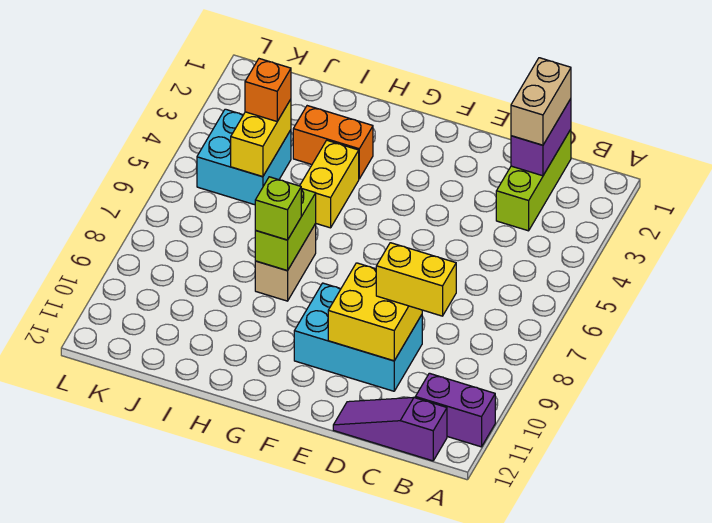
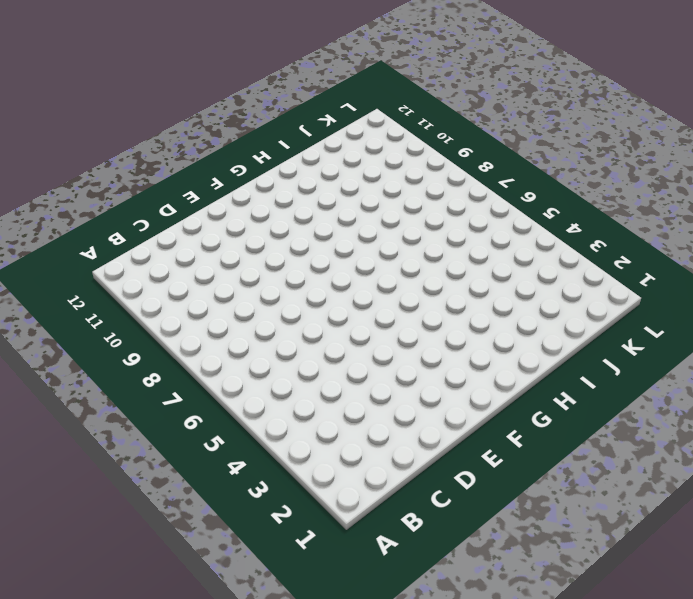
none -> purple 1x2 brick [415,373,495,447]
none -> purple 1x3 slope [333,397,447,461]
none -> lime 1x3 brick [496,129,571,231]

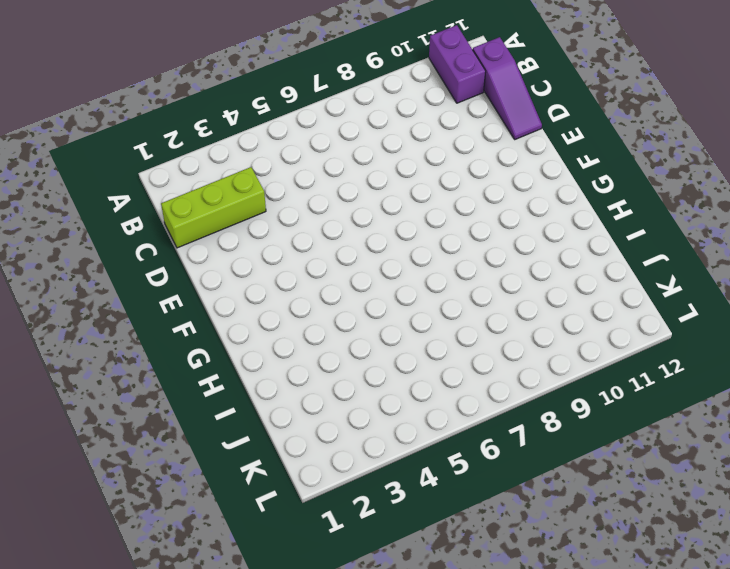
none -> cyan 2x3 brick [294,283,422,391]
none -> orange 1x2 brick [293,106,373,179]
none -> yellow 1x2 brick [300,140,359,228]

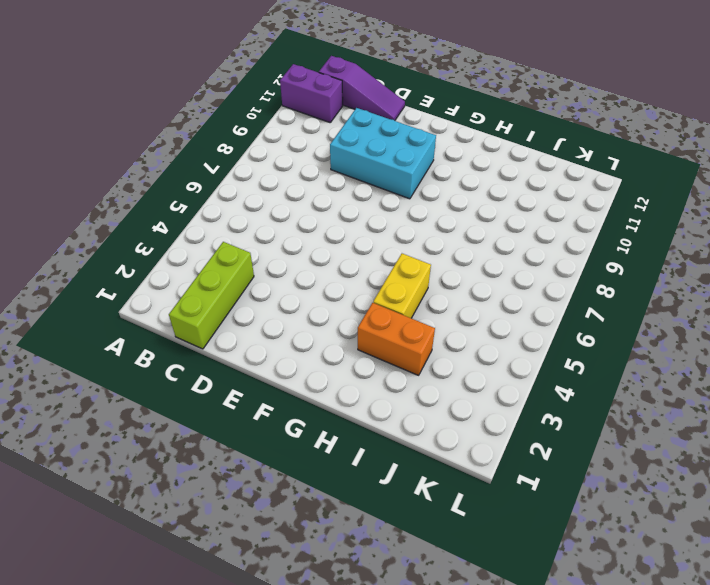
none -> tan 1x2 brick [255,224,316,301]
none -> cyan 2x2 brick [197,109,291,205]
none -> purple 1x2 brick [511,99,571,176]

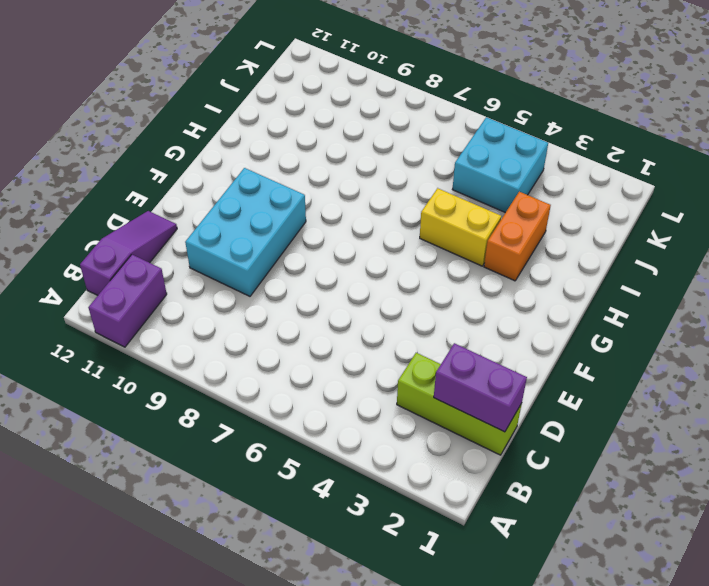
none -> tan 1x2 brick [255,224,316,301]
none -> yellow 2x2 brick [328,263,422,361]
none -> lime 1x2 brick [255,188,316,271]

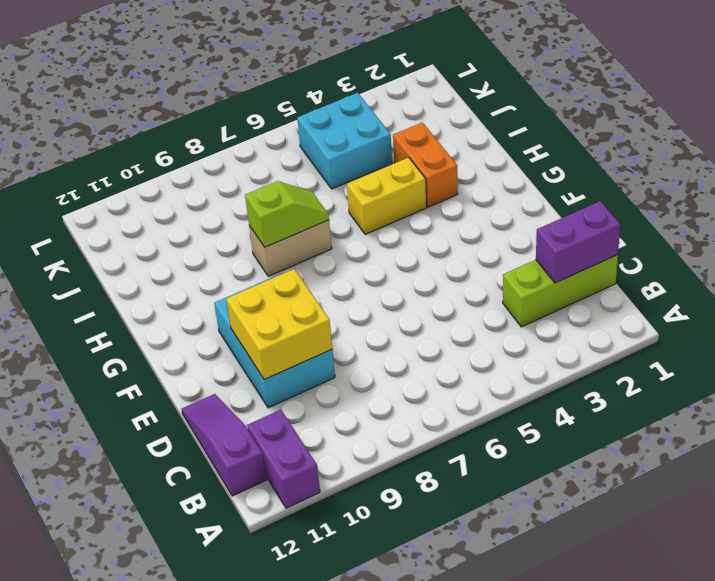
lime 1x2 slope [245,181,329,247] -> lime 1x2 brick [255,188,316,271]
none -> yellow 1x2 brick [231,99,291,177]
none -> tan 1x2 brick [511,58,571,145]
none -> yellow 1x2 brick [376,243,456,316]

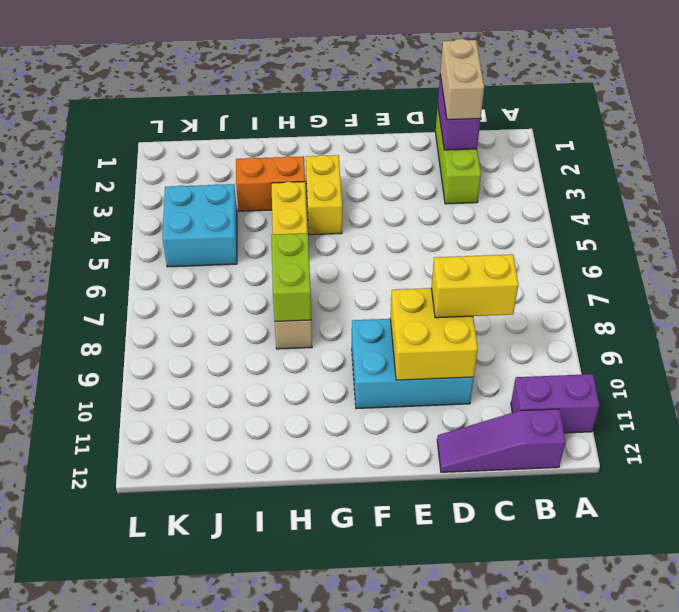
yellow 1x2 brick [306,155,342,235] -> yellow 1x2 brick moved to [231,99,291,177]
none -> lime 1x1 brick [255,177,301,240]
none -> orange 1x1 brick [245,59,291,121]

